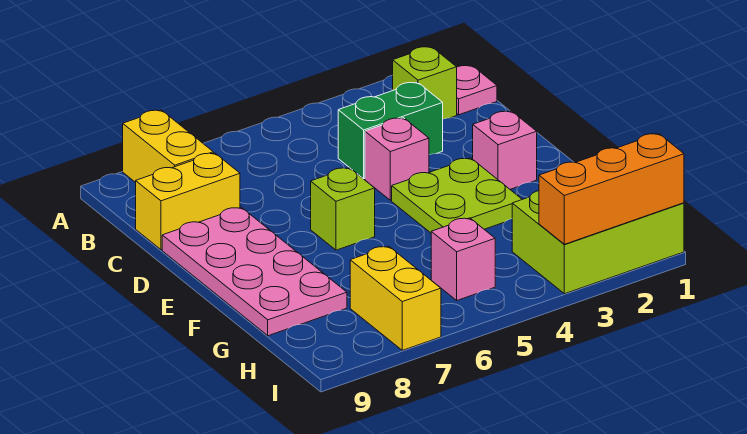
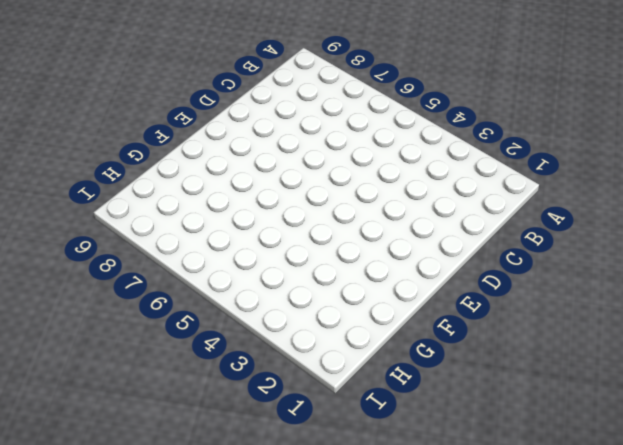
none -> yellow 1x2 brick [123,110,213,183]
none -> pink 1x1 plate [457,65,497,115]
none -> lime 1x1 brick [393,47,457,119]

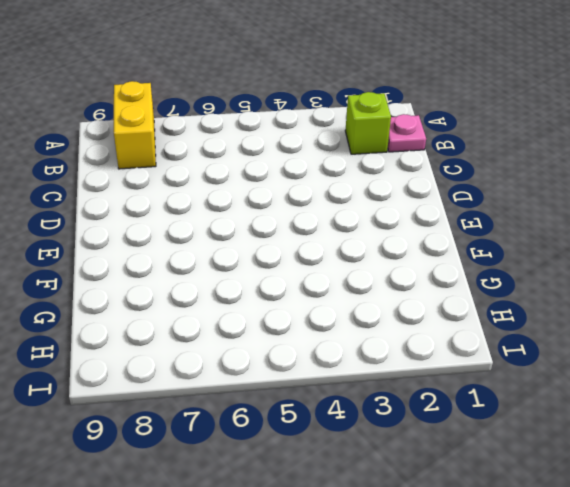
none -> green 1x2 brick [338,82,443,179]
none -> yellow 1x2 brick [136,153,240,250]
none -> pink 1x1 brick [365,118,429,200]

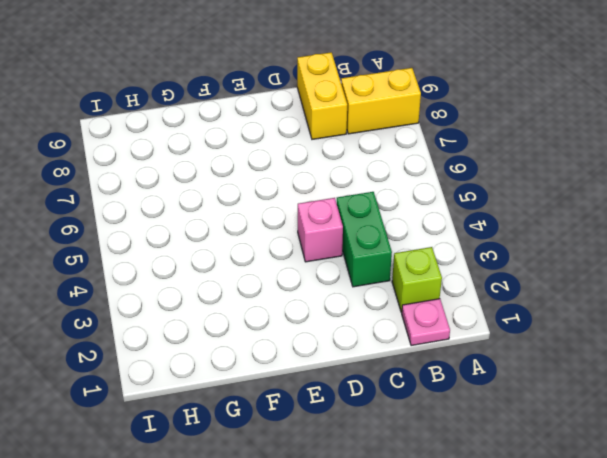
none -> pink 2x4 plate [162,207,347,336]
none -> pink 1x1 brick [473,111,537,189]
none -> lime 2x2 plate [392,158,522,233]

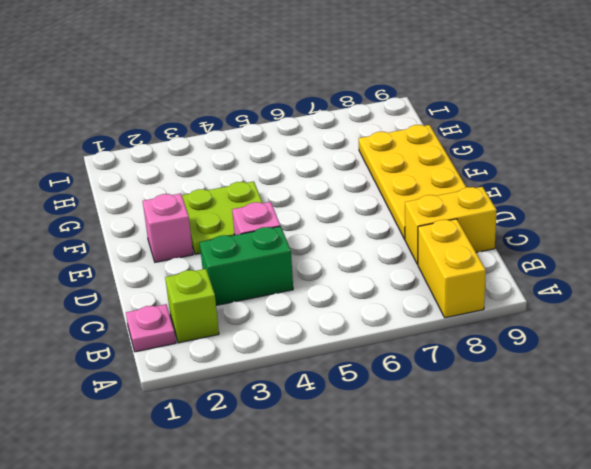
yellow 2x4 plate [359,125,466,239] -> pink 2x4 plate [162,207,347,336]
none -> lime 1x1 brick [311,168,375,250]
none -> lime 2x3 brick [512,191,684,294]
none -> pink 1x1 brick [431,218,495,300]

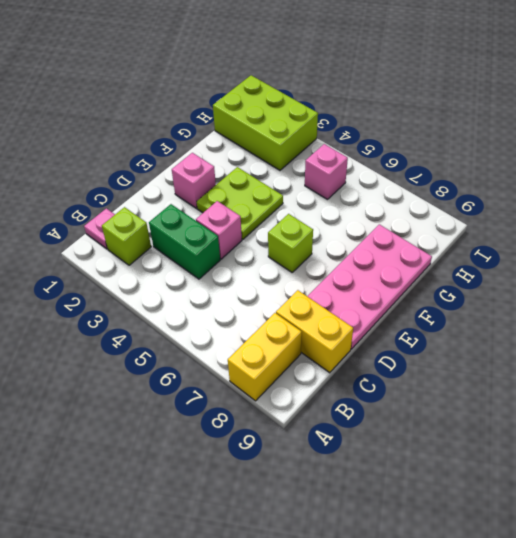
none -> yellow 1x2 brick [350,246,441,350]
none -> orange 1x3 brick [539,133,684,244]

